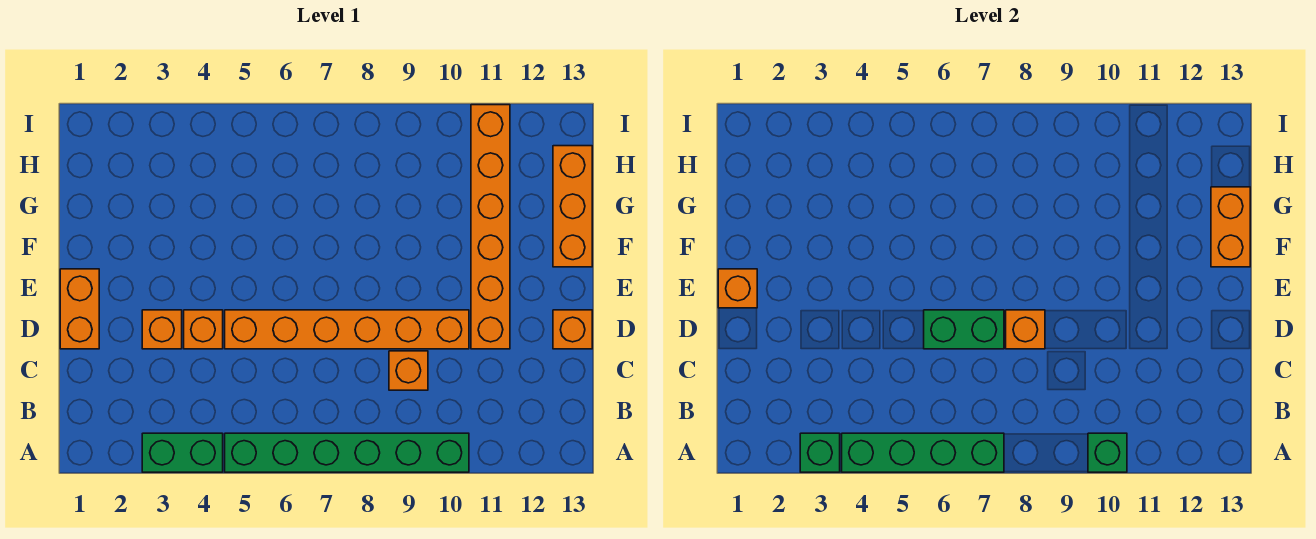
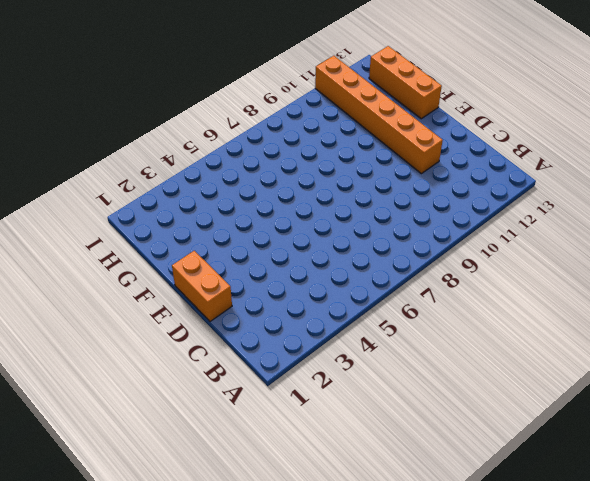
none -> green 1x2 brick [142,433,223,472]
none -> green 1x6 brick [225,433,469,472]
none -> orange 1x1 brick [389,351,428,390]

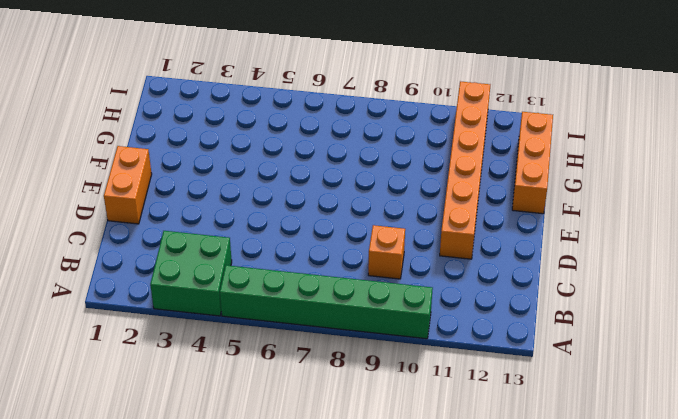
green 2x2 brick [150,231,232,316] -> green 1x2 brick [142,433,223,472]
none -> orange 1x1 brick [142,310,182,349]
none -> orange 1x1 brick [184,310,223,349]
none -> orange 1x6 brick [225,310,469,349]

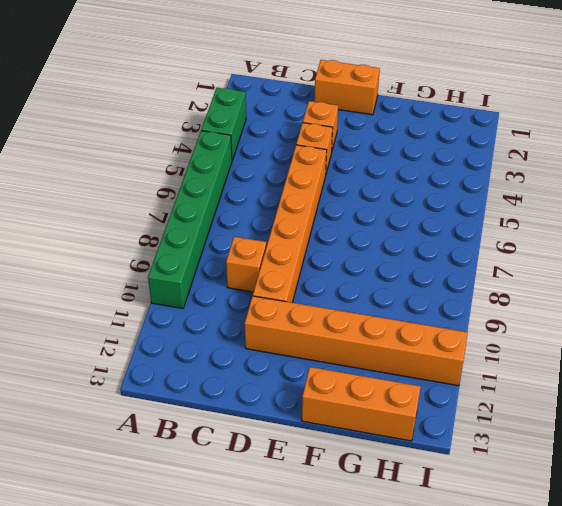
none -> orange 1x1 brick [553,310,592,349]
none -> green 1x1 brick [800,433,840,472]
none -> green 1x4 brick [842,433,1004,472]

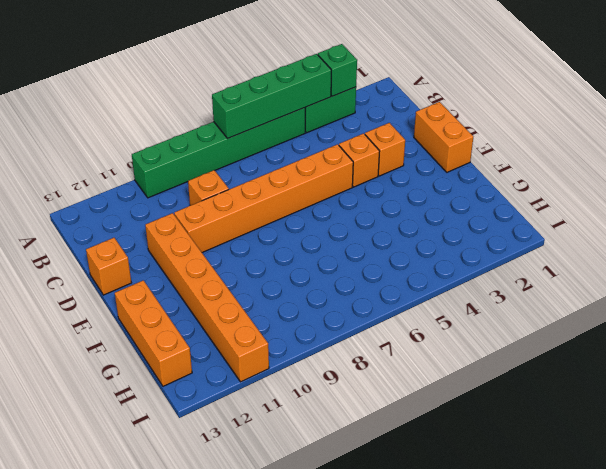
none -> green 1x1 brick [1088,433,1127,472]
none -> green 1x2 brick [924,310,1004,349]
none -> orange 1x1 brick [1006,310,1045,349]

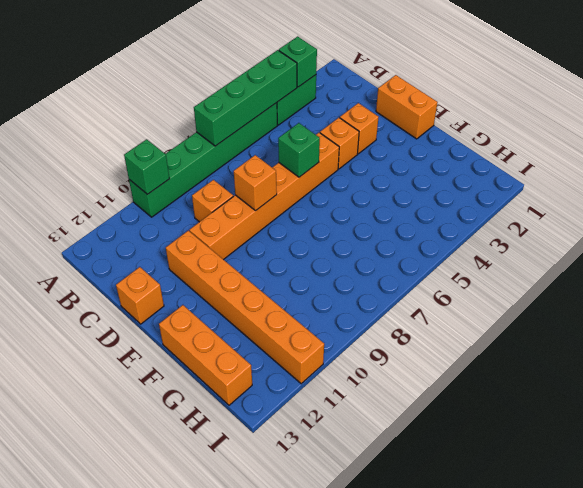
green 1x1 brick [278,123,320,177] -> green 1x2 brick [924,310,1004,349]
none -> orange 1x1 brick [718,269,757,308]
none -> orange 1x2 brick [1211,187,1250,267]

